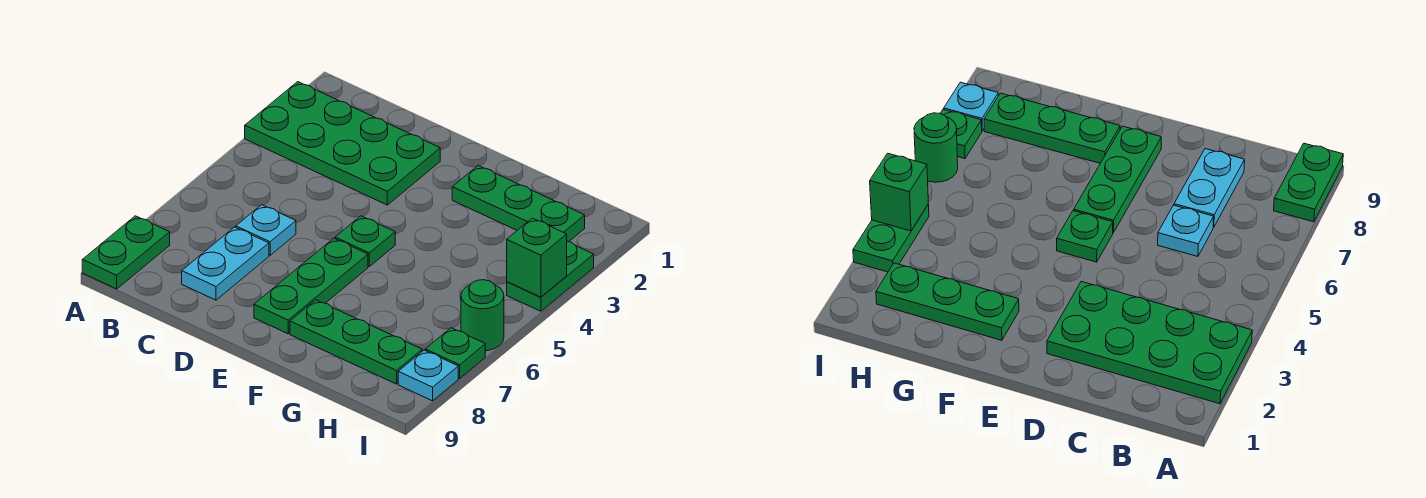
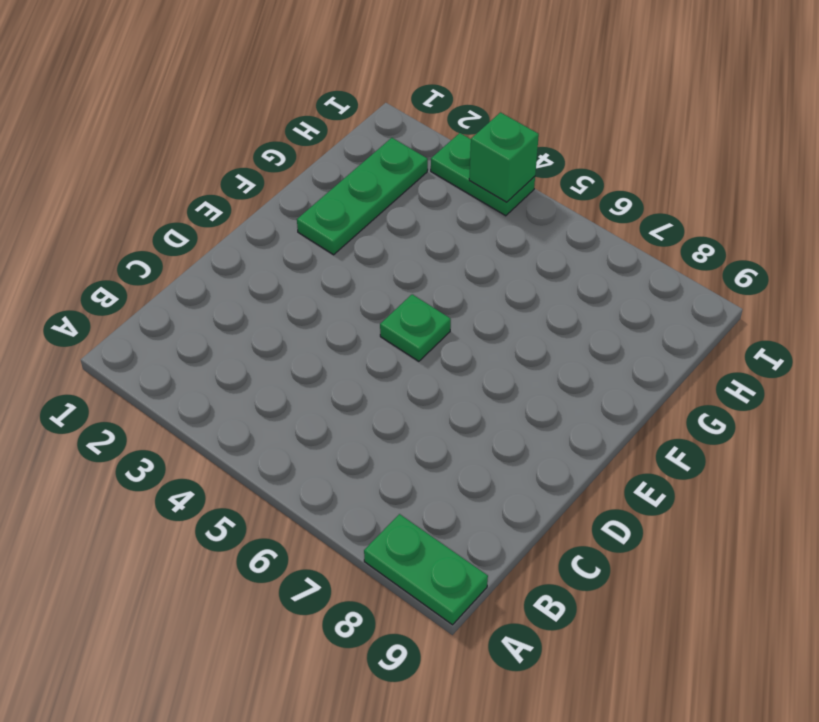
none -> green 2x4 plate [245,82,440,205]
none -> cyan 1x1 plate [236,205,296,255]
none -> cyan 1x2 plate [182,227,269,300]

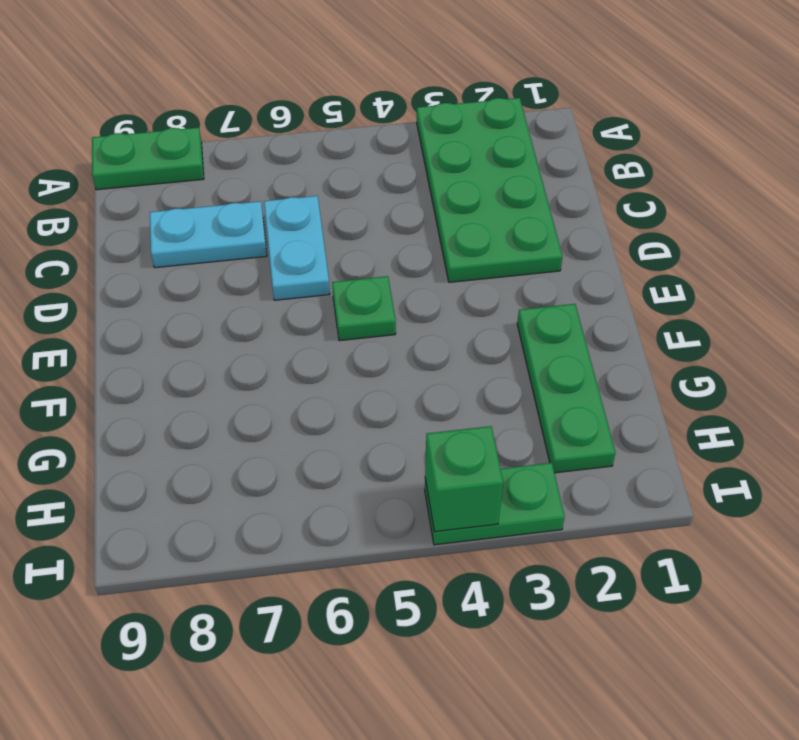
cyan 1x2 plate [264,196,330,300] -> cyan 1x1 plate [236,205,296,255]
none -> green 1x3 plate [254,238,368,334]
none -> green 1x3 plate [290,300,422,384]
none -> green 1x1 round brick [461,280,504,351]

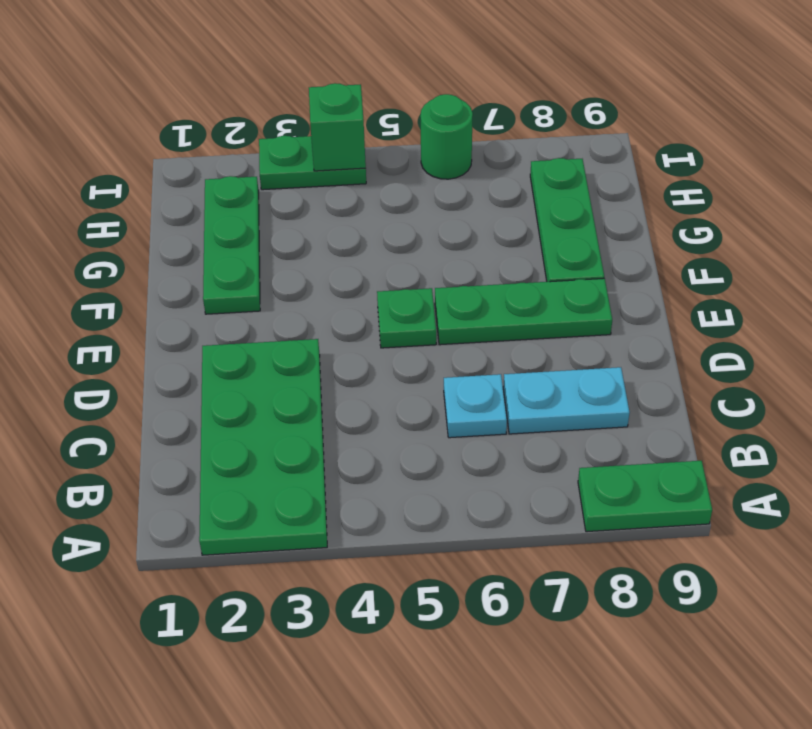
none -> green 1x1 plate [425,328,485,378]
none -> cyan 1x1 plate [398,350,458,401]

